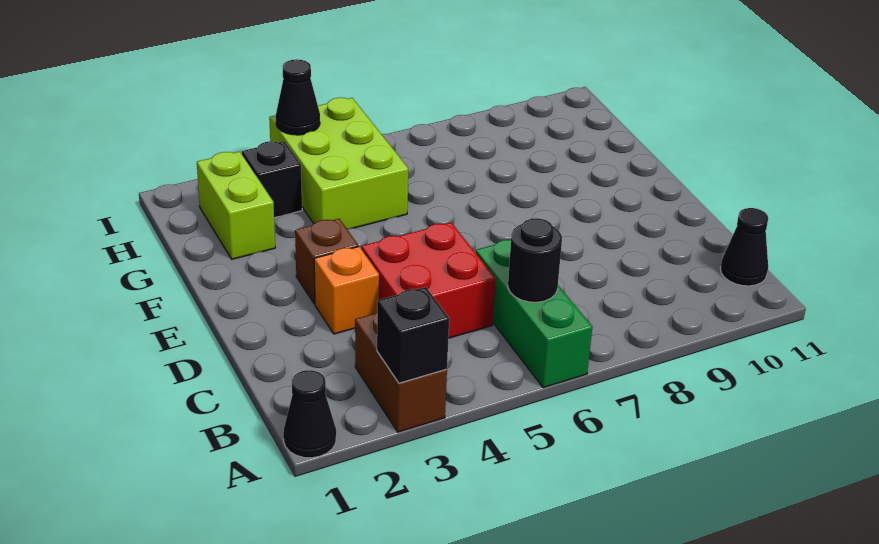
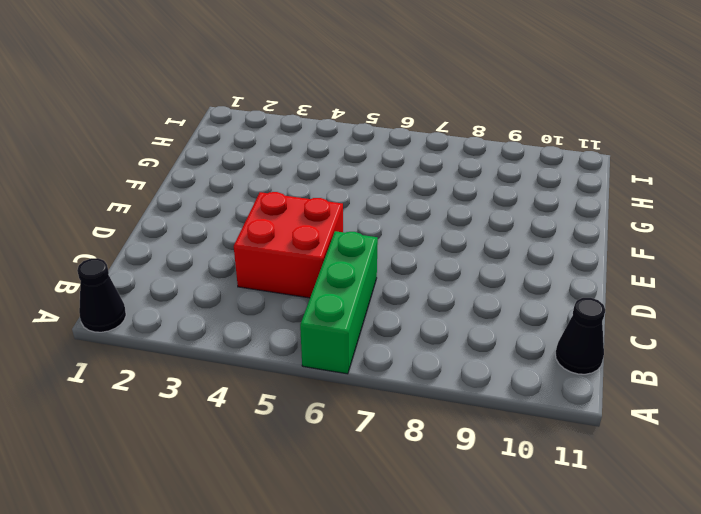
none -> brown 1x2 brick [355,313,447,432]
none -> orange 1x1 brick [314,247,379,334]
none -> brown 1x1 brick [295,219,358,304]

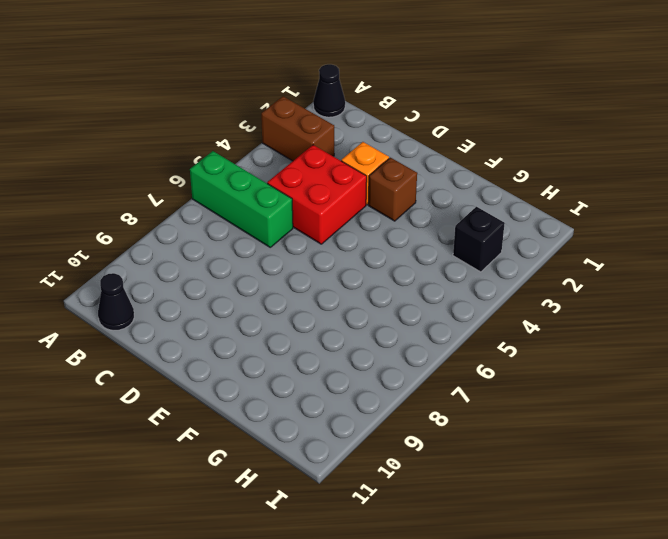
none -> lime 1x2 brick [197,152,275,259]
none -> lime 2x3 brick [269,98,408,229]
none -> black 1x1 brick [377,287,449,383]

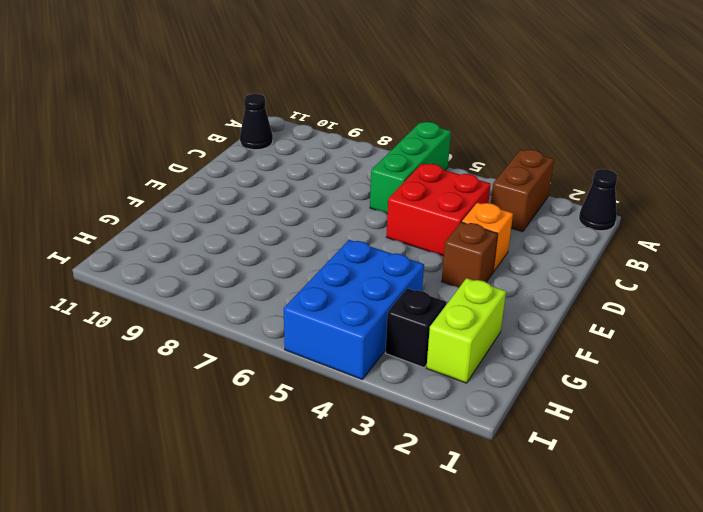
blue 2x3 brick [284,240,424,379] -> lime 2x3 brick [269,98,408,229]
none -> black 1x1 brick [377,287,449,383]
none -> black 1x1 round brick [508,218,562,302]
none -> black 1x1 cone [276,59,320,135]

